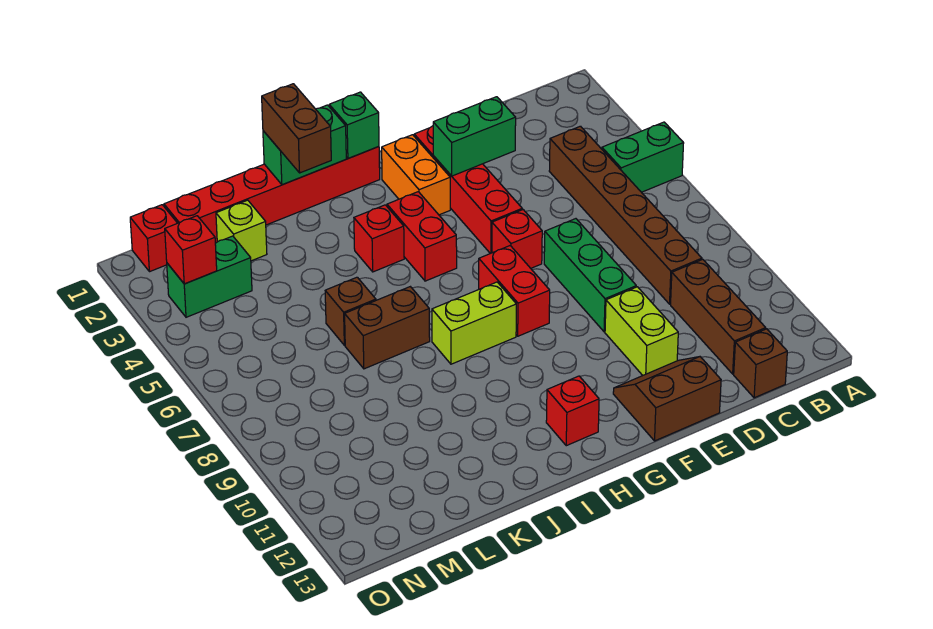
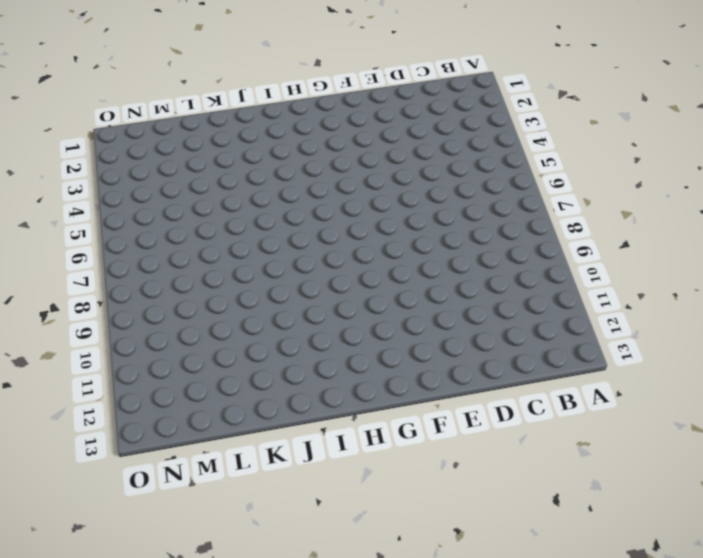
none -> green 1x2 brick [602,122,684,192]
none -> brown 1x6 brick [549,126,702,304]
none -> brown 1x3 brick [671,259,766,374]

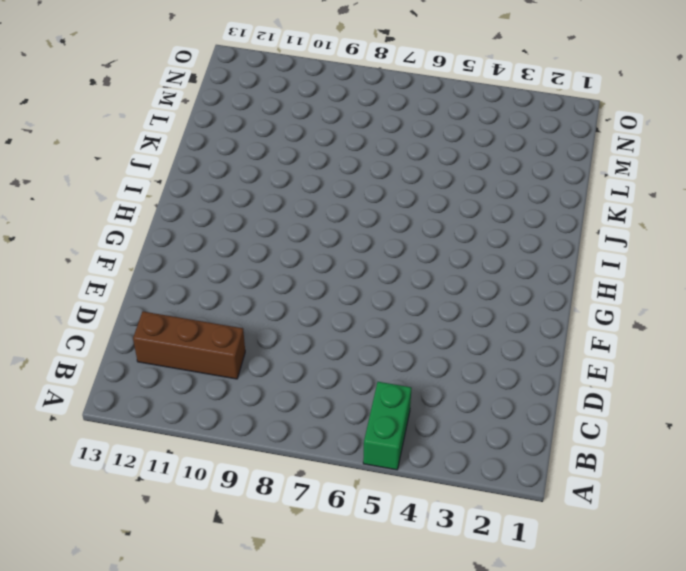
none -> brown 1x6 brick [549,126,702,304]
none -> brown 1x1 brick [734,329,787,398]
none -> green 1x3 brick [544,219,636,332]

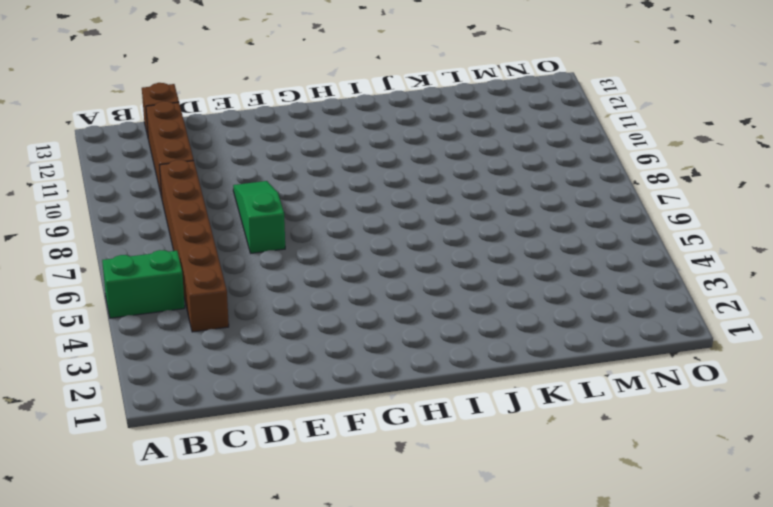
green 1x3 slope [233,181,285,253] -> green 1x3 brick [544,219,636,332]
none -> lime 1x2 brick [605,287,678,375]
none -> brown 2x2 slope [613,357,721,441]
none -> red 1x4 brick [414,126,522,254]

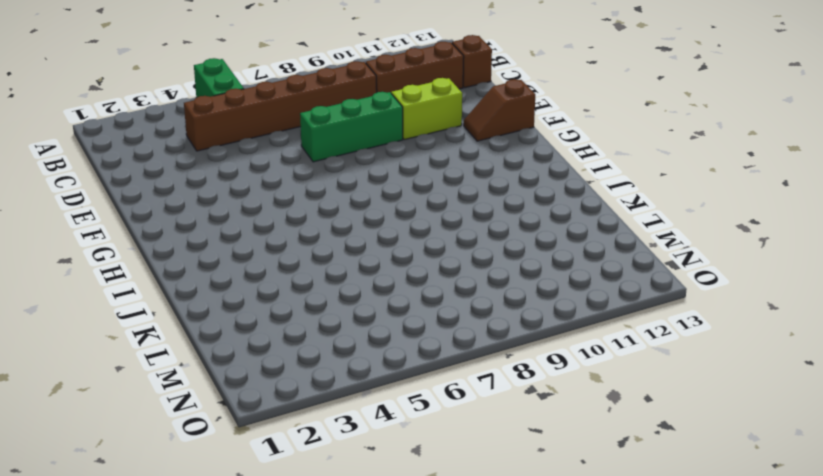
brown 1x2 slope [464,79,535,141] -> brown 2x2 slope [613,357,721,441]
none -> red 1x4 brick [414,126,522,254]
none -> red 1x1 brick [492,210,542,268]
none -> orange 1x2 brick [381,135,450,215]

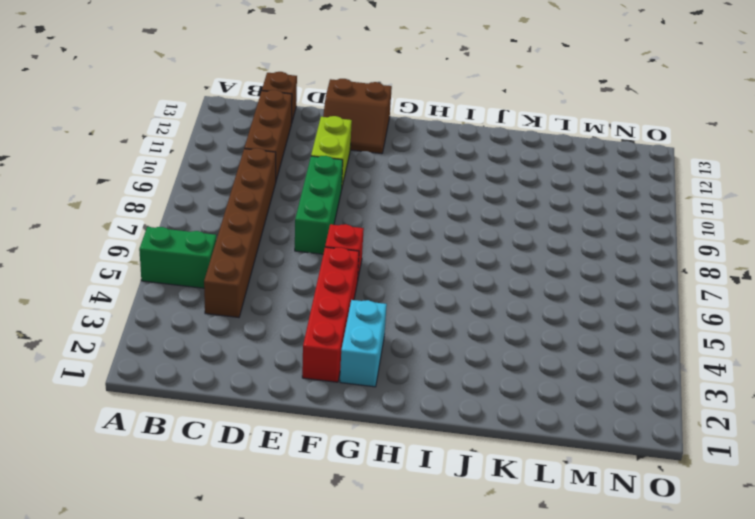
cyan 1x2 brick [340,300,387,387] -> orange 1x2 brick [381,135,450,215]
none -> red 1x2 brick [479,246,550,336]
none -> red 1x6 brick [164,147,380,243]
none -> red 1x2 brick [387,192,457,281]

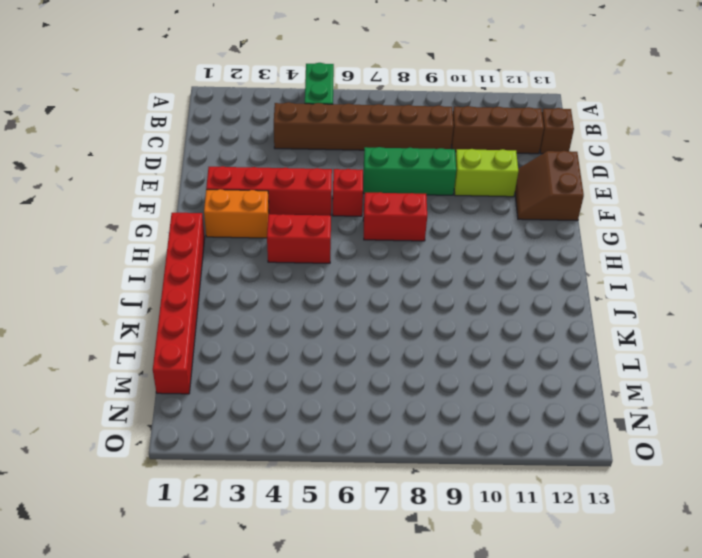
none -> lime 1x2 brick [432,282,516,364]
none -> red 1x1 brick [546,376,599,446]
none -> red 1x1 brick [354,205,404,272]

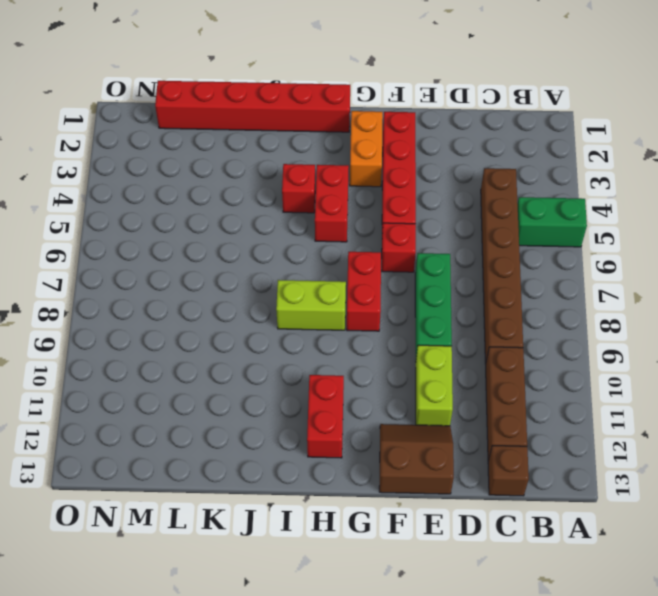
red 1x2 brick [307,375,344,458] -> red 1x1 brick [546,376,599,446]
none -> brown 1x2 brick [345,287,430,369]
none -> brown 1x1 brick [325,277,376,345]
none -> lime 1x1 brick [216,200,267,261]

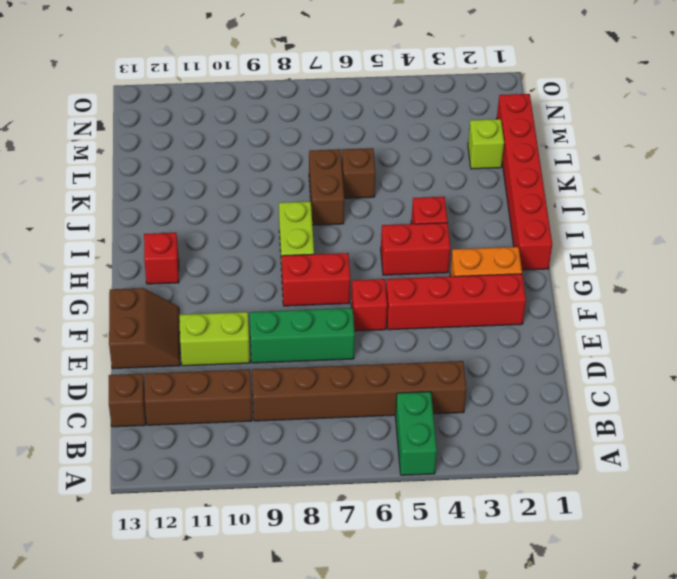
none -> green 1x2 brick [167,236,252,317]
none -> red 1x1 brick [130,205,177,272]
none -> green 1x2 brick [433,97,516,176]

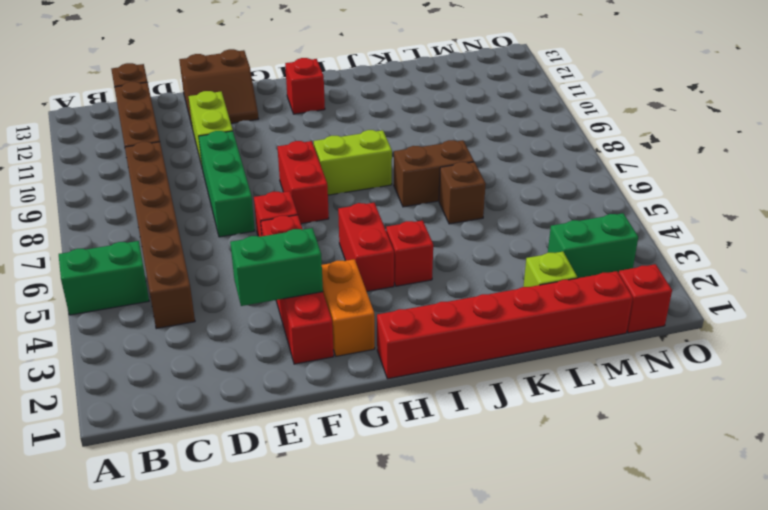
none -> green 1x1 brick [329,92,379,158]
none -> green 1x2 brick [263,105,346,185]
none -> red 1x1 brick [165,216,217,284]

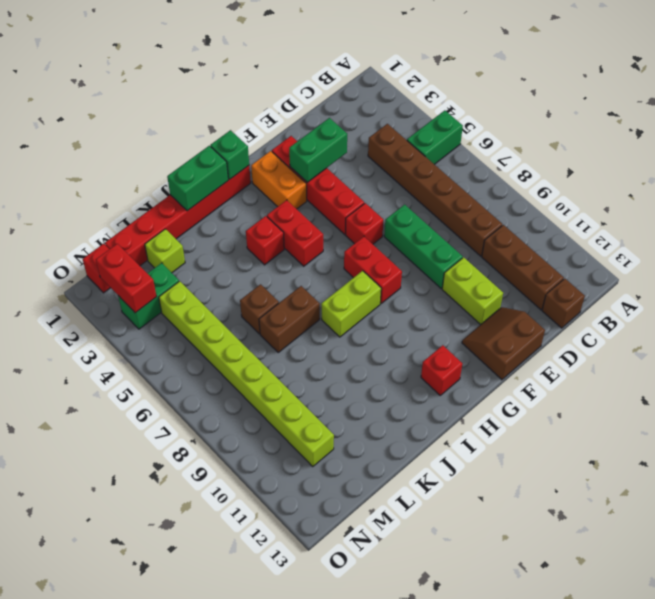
lime 1x8 brick [159,281,334,466] -> none
red 1x2 brick [96,244,157,313] -> red 1x1 brick [165,216,217,284]
none -> brown 1x2 brick [262,84,331,173]

